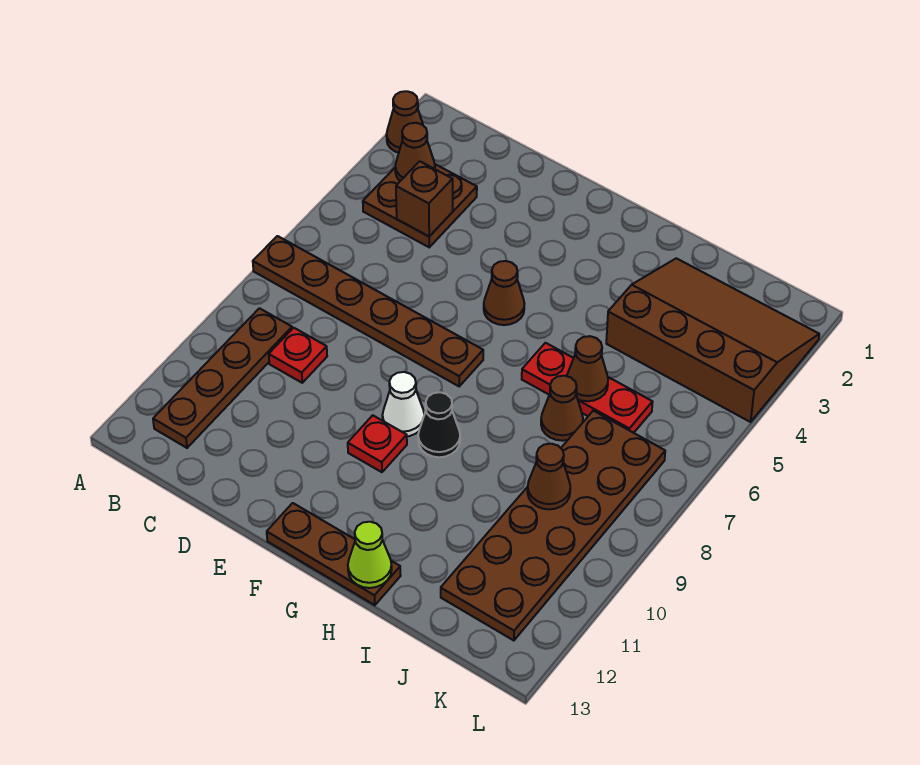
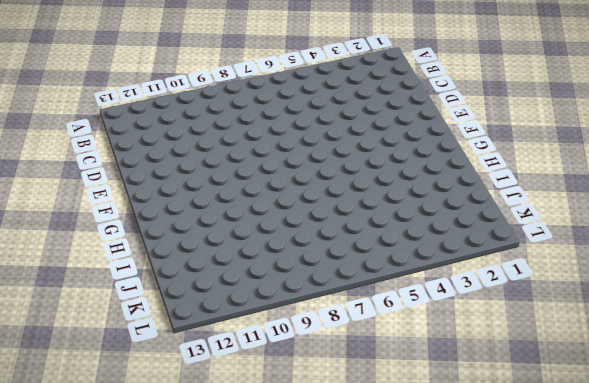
none -> brown 1x1 cone [386,91,423,153]
none -> brown 1x6 plate [253,236,483,386]
none -> brown 2x2 plate [363,164,477,247]

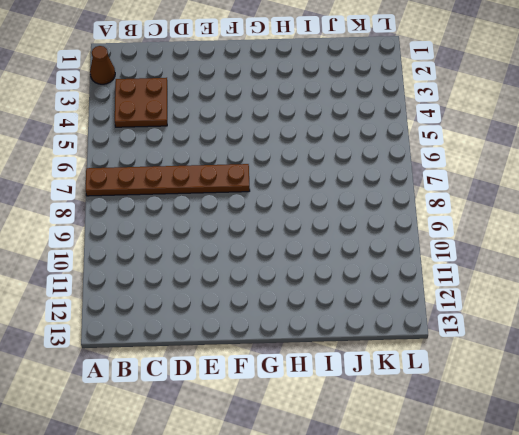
none -> brown 1x4 plate [153,308,292,448]
none -> red 1x1 plate [269,328,327,383]
none -> brown 1x1 cone [484,261,524,325]

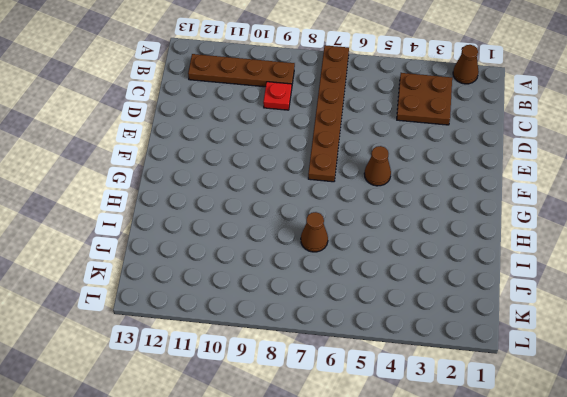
none -> white 1x1 cone [382,372,424,436]
none -> red 1x1 plate [348,415,407,472]
none -> brown 1x3 plate [267,503,401,605]

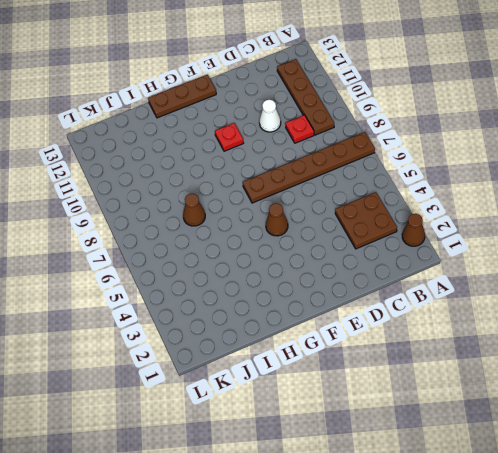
white 1x1 cone [259,100,281,132] -> white 1x1 cone moved to [382,372,424,436]
none -> black 1x1 cone [418,392,460,457]
none -> red 1x3 plate [522,343,653,433]
none -> brown 3x4 slope [606,258,819,422]

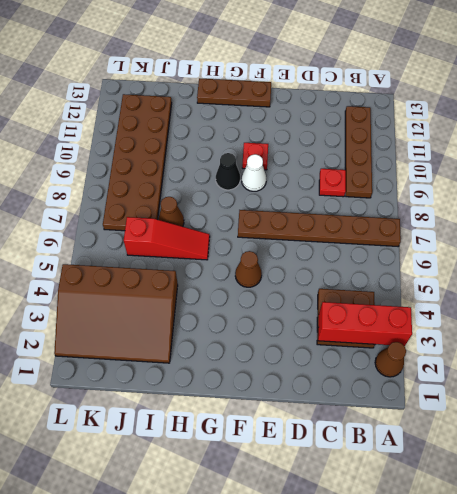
red 1x3 brick [318,302,412,346] -> brown 1x1 cone [395,123,435,181]
red 1x3 slope [124,217,210,260] -> red 1x3 plate [522,343,653,433]
none -> brown 1x1 brick [396,161,453,236]
none -> lime 1x1 cone [348,522,392,588]
none -> brown 1x1 cone [567,336,608,401]

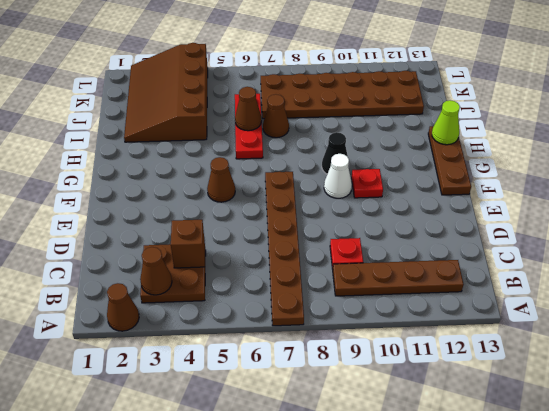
none -> brown 1x1 cone [527,444,570,509]

